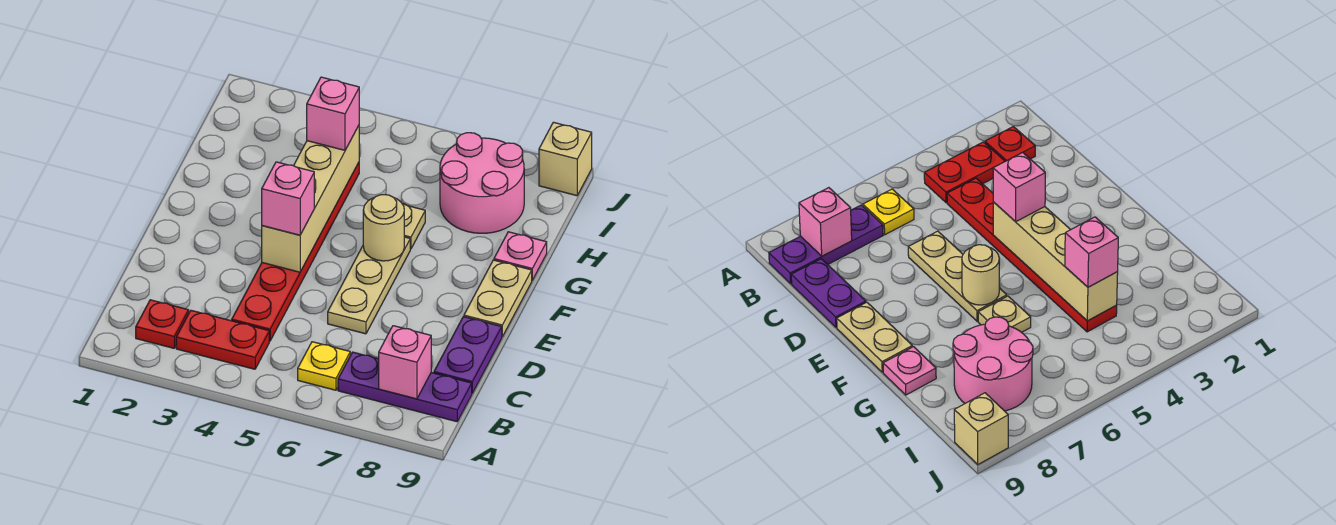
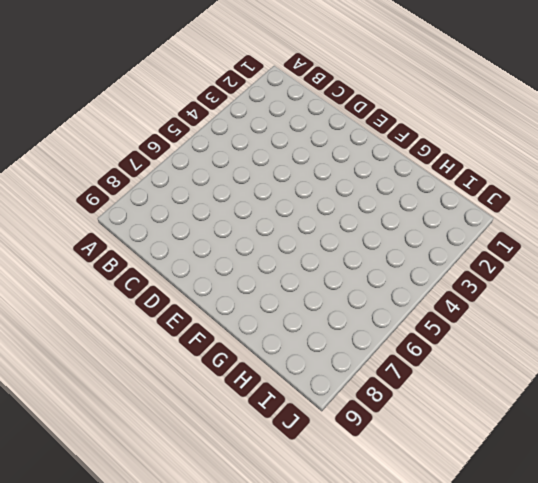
none -> red 1x1 plate [136,300,189,348]
none -> red 1x2 plate [176,310,269,369]
none -> yellow 1x1 plate [298,342,350,390]

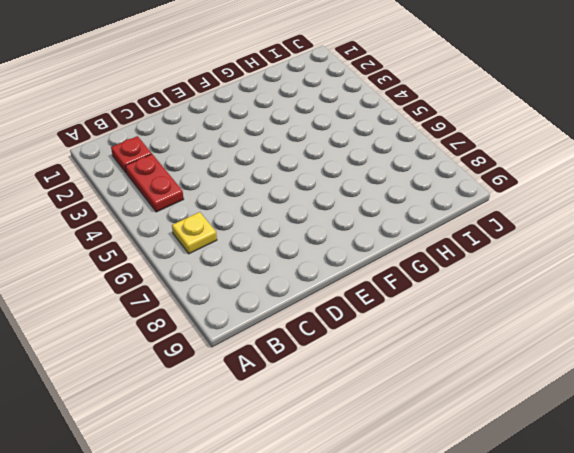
none -> purple 1x3 plate [338,352,472,422]
none -> red 1x6 plate [232,163,359,341]
none -> purple 1x2 plate [434,317,502,393]

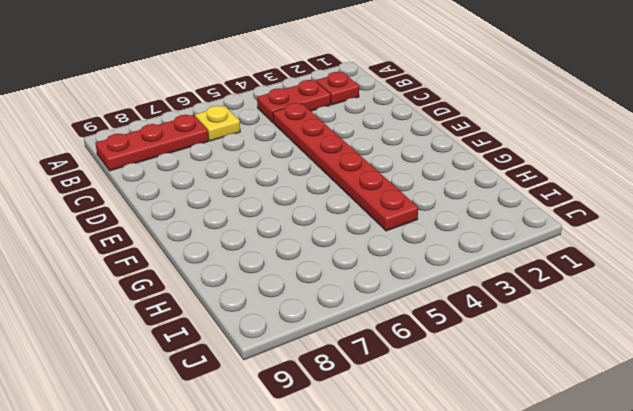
red 1x3 plate [95,115,208,171] -> purple 1x3 plate [338,352,472,422]
none -> purple 1x2 plate [434,317,502,393]
none -> tan 1x3 plate [328,237,410,334]
none -> tan 1x2 plate [464,260,532,337]

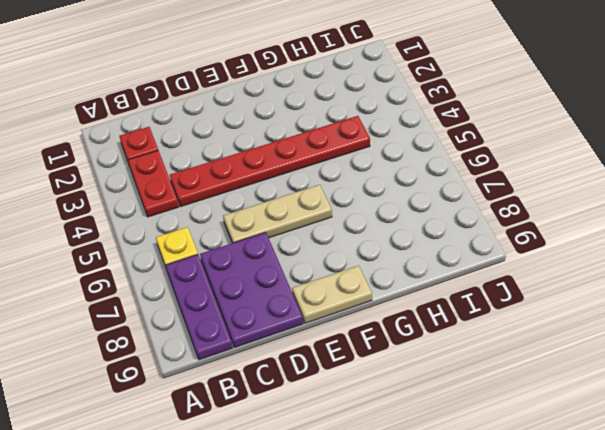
purple 2x3 plate [200,232,303,347] -> purple 1x2 plate [434,317,502,393]
none -> tan 1x1 plate [403,204,425,249]
none -> pink 1x1 plate [494,232,547,280]
none -> pink 2x2 round brick [440,133,524,233]

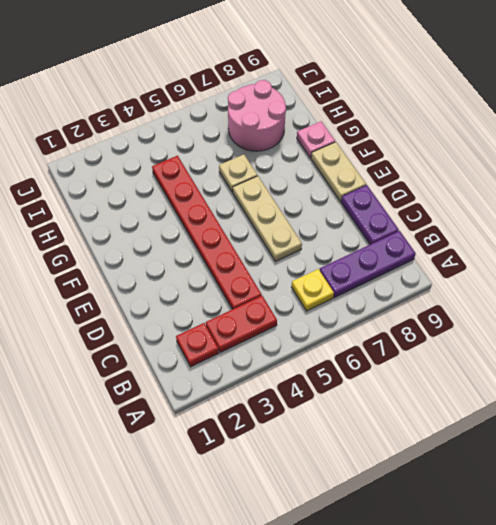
none -> tan 1x1 brick [539,122,592,196]
none -> pink 1x1 brick [379,326,431,399]
none -> tan 1x4 brick [262,126,359,272]

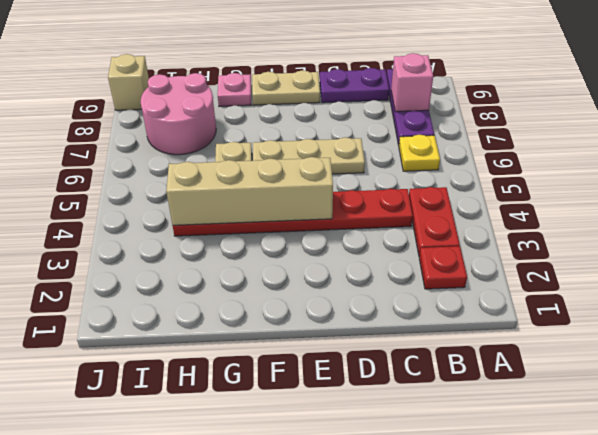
none -> tan 1x1 round brick [363,195,404,261]
none -> pink 1x1 brick [262,162,314,235]
none -> pink 1x1 brick [307,77,359,150]

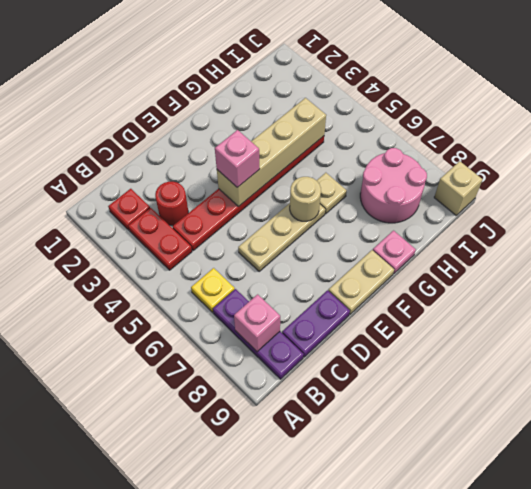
red 1x1 round brick [155,182,188,226] -> none
none -> pink 1x1 brick [307,77,359,150]

